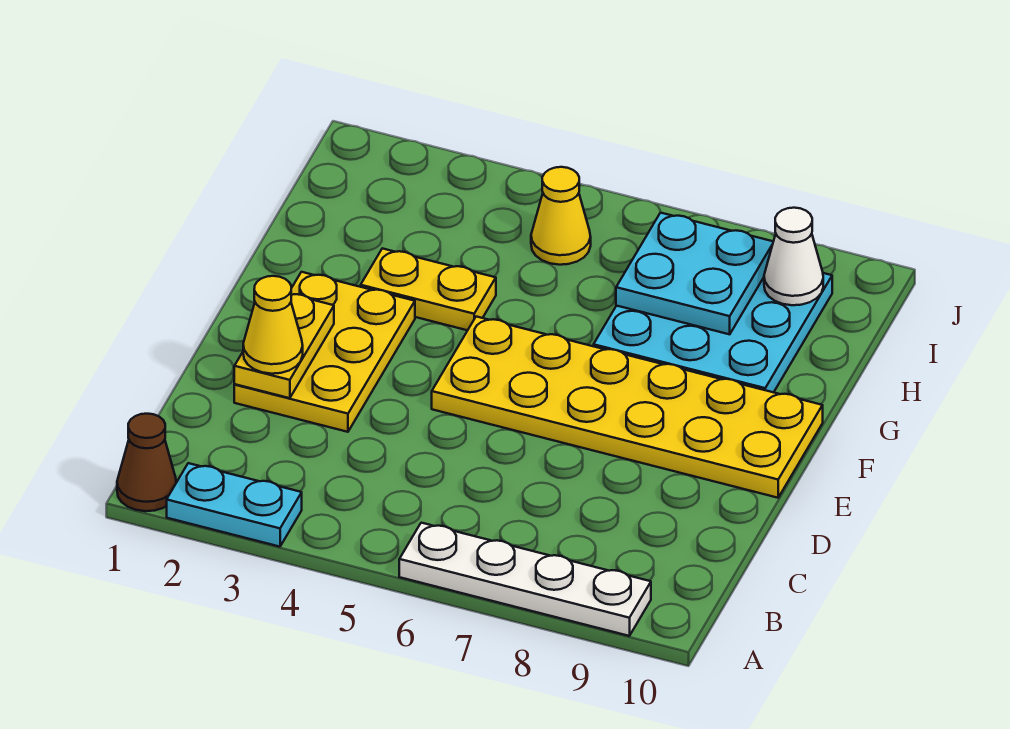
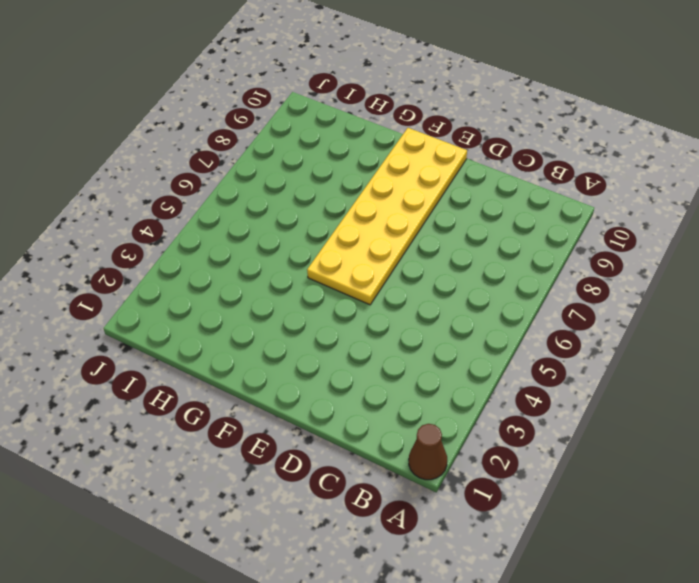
none -> cyan 1x2 plate [167,463,302,547]
none -> white 1x4 plate [399,523,651,636]
none -> yellow 2x3 plate [234,272,415,432]

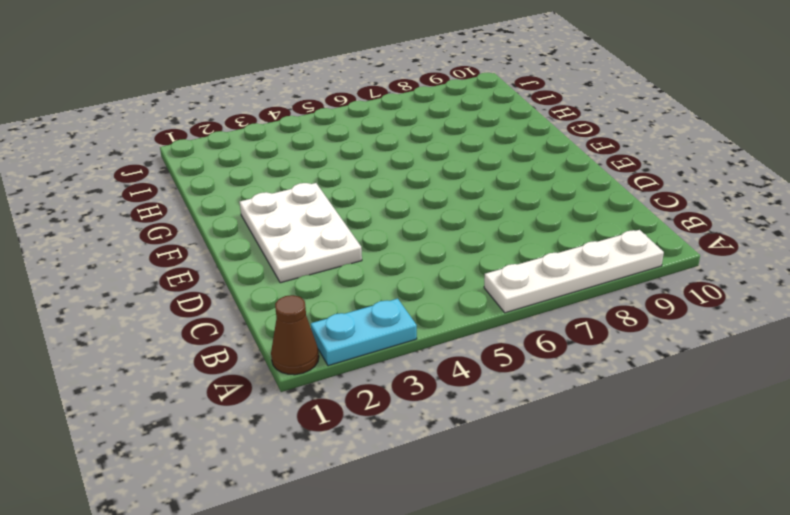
white 2x3 plate [240,183,362,283] -> yellow 2x3 plate [234,272,415,432]
none -> yellow 2x6 plate [432,317,823,498]
none -> yellow 1x2 plate [361,248,496,330]
none -> cyan 3x3 plate [594,273,832,392]

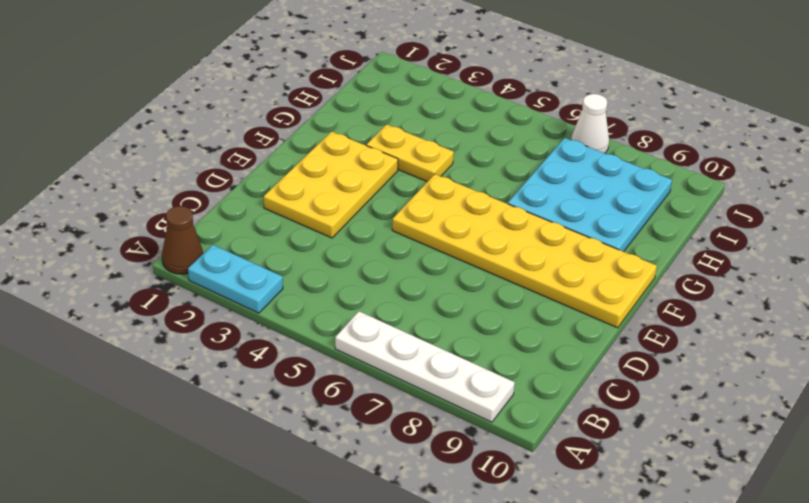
white 1x1 cone [571,94,609,153] -> white 1x1 cone moved to [764,208,823,305]
none -> yellow 1x1 cone [531,167,591,265]
none -> yellow 1x2 plate [234,294,334,398]
none -> cyan 2x2 plate [616,213,773,334]

